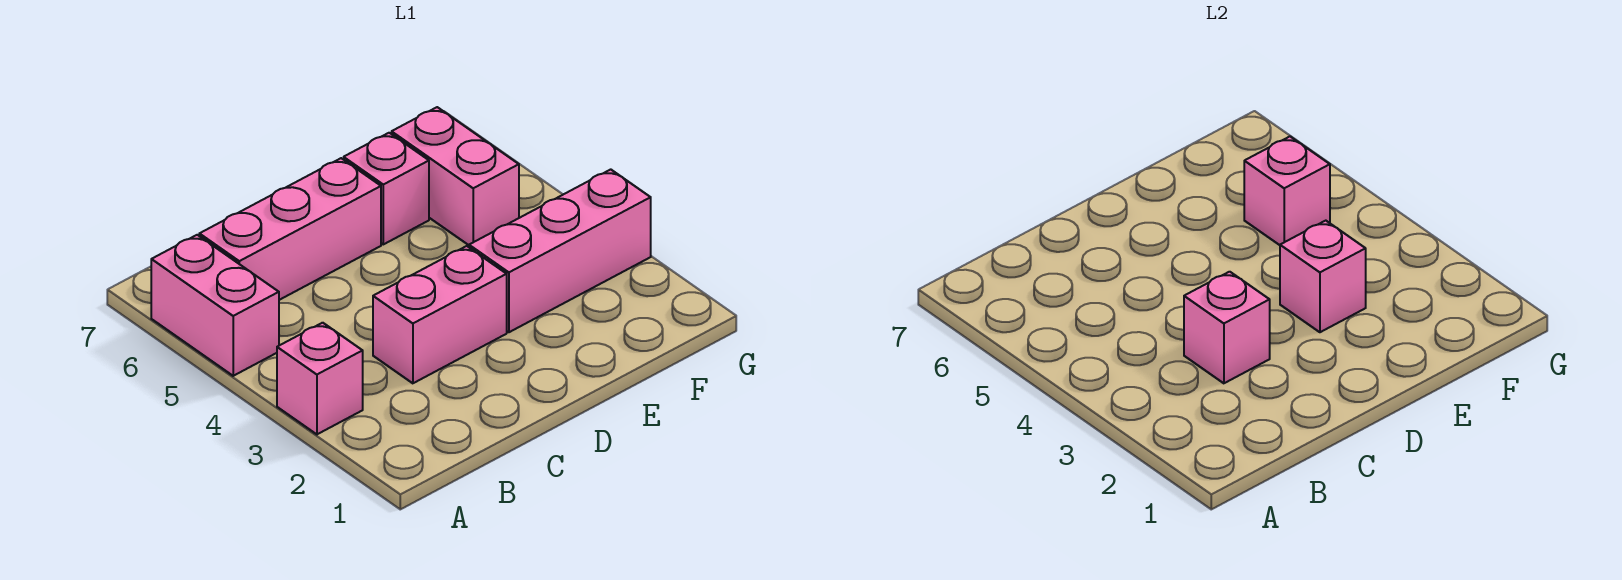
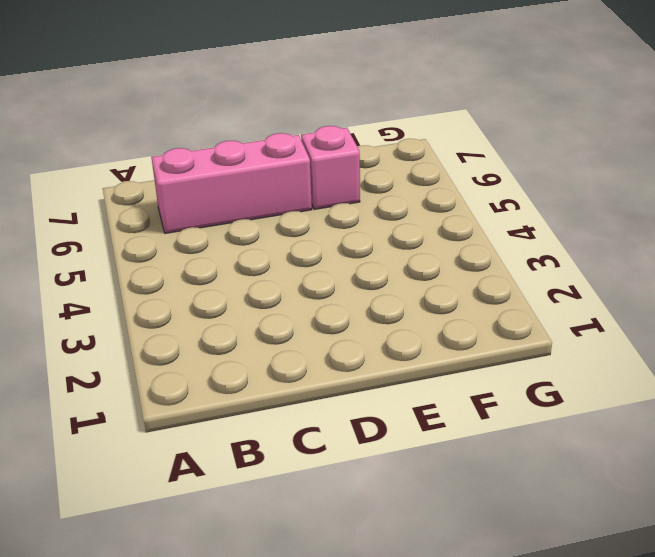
none -> pink 1x1 brick [277,323,363,434]
none -> pink 1x2 brick [151,235,279,376]

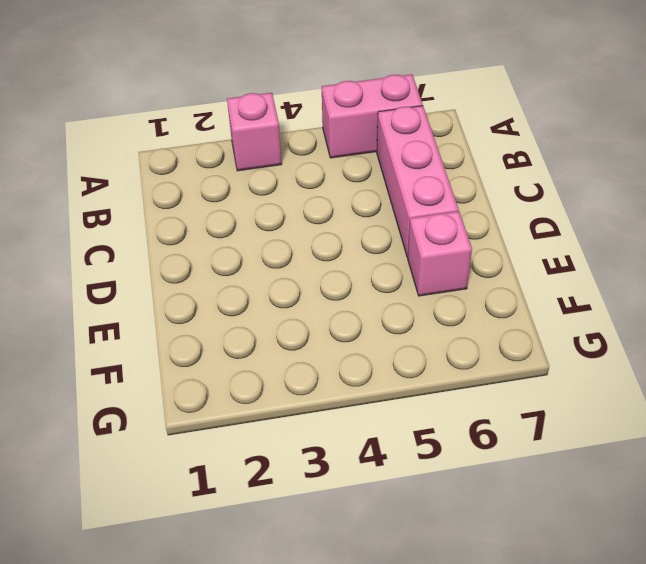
none -> pink 1x2 brick [373,246,507,383]
none -> pink 1x3 brick [469,169,651,332]

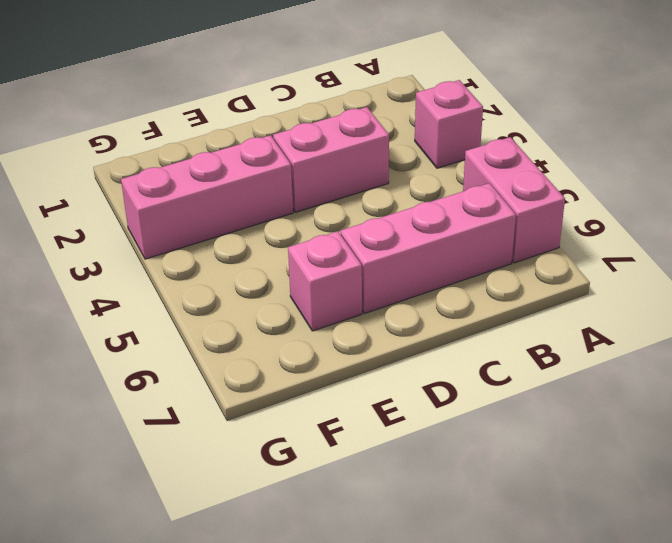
none -> pink 1x2 brick [392,107,519,245]
none -> pink 1x1 brick [1184,272,1270,383]

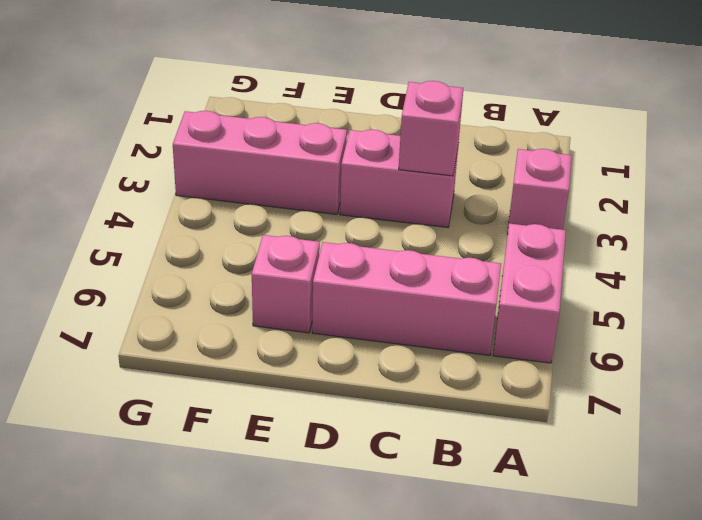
none -> pink 1x2 brick [392,107,519,245]
none -> pink 1x1 brick [1280,221,1366,332]

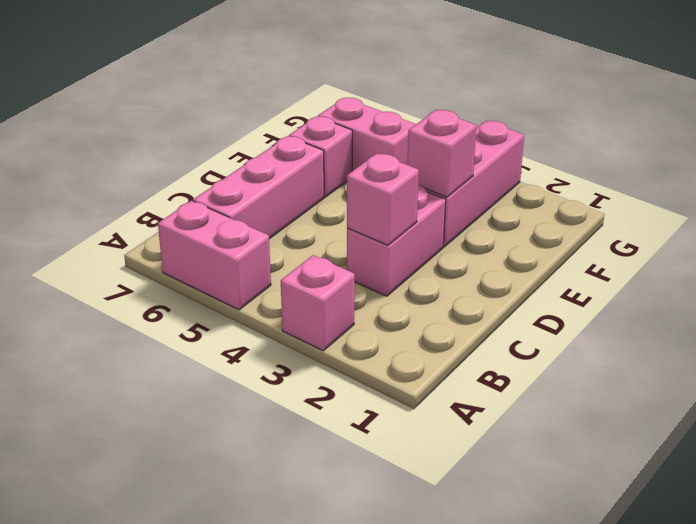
none -> pink 1x1 brick [1244,137,1330,245]

